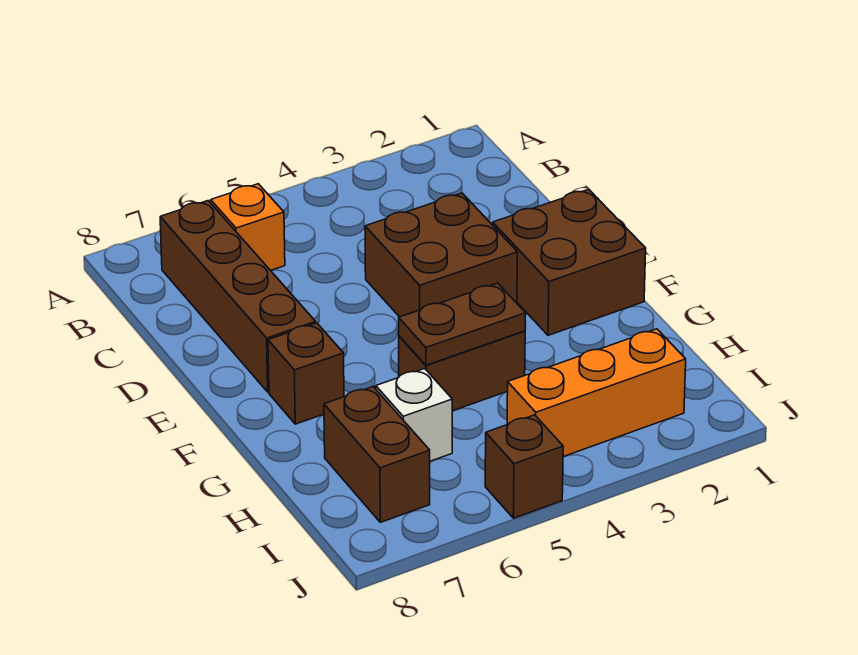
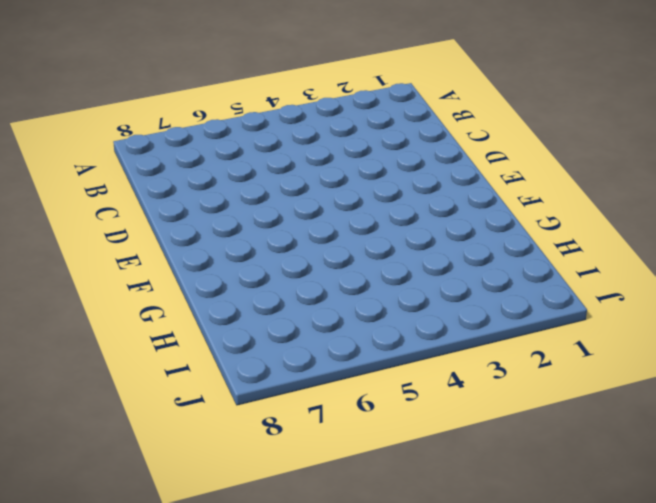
none -> orange 1x1 brick [211,184,285,270]
none -> brown 1x4 brick [160,201,316,392]

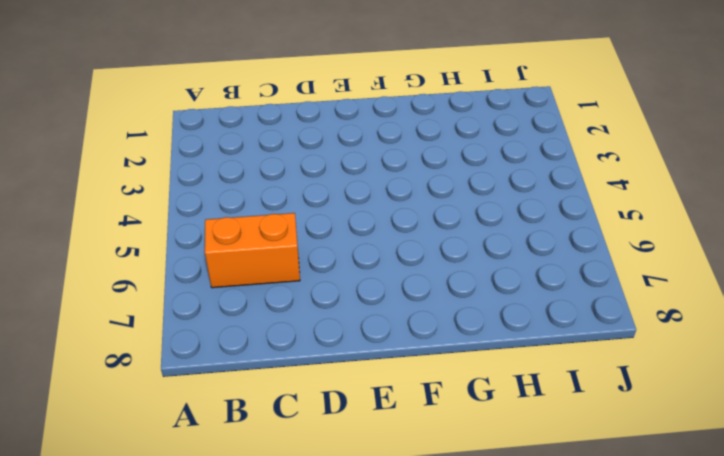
orange 1x2 brick [205,213,300,288] -> orange 1x1 brick [211,184,285,270]
none -> brown 1x4 brick [160,201,316,392]
none -> brown 2x2 brick [365,193,518,317]

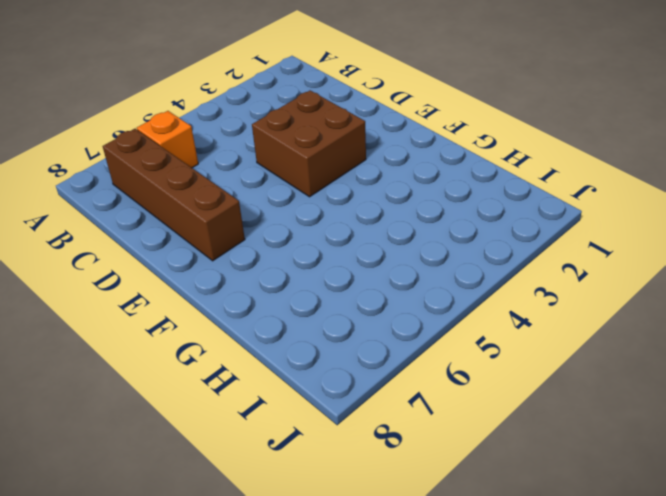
none -> brown 2x2 brick [493,189,646,335]
none -> brown 1x1 brick [268,323,344,424]

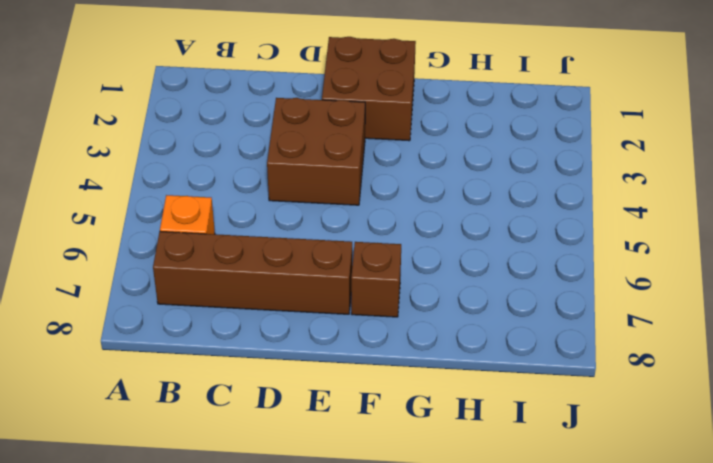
none -> brown 1x2 brick [399,331,525,411]
none -> white 1x1 brick [376,369,452,461]

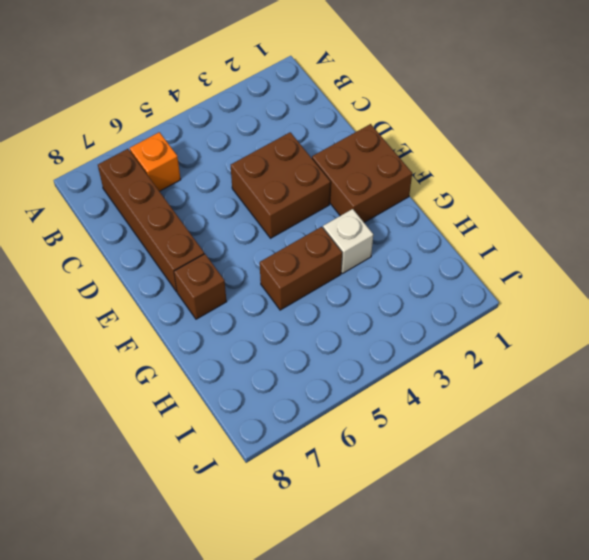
white 1x1 brick [323,209,373,274] -> white 1x1 brick moved to [376,369,452,461]
none -> brown 1x2 brick [324,387,430,522]
none -> orange 1x3 brick [507,329,686,457]

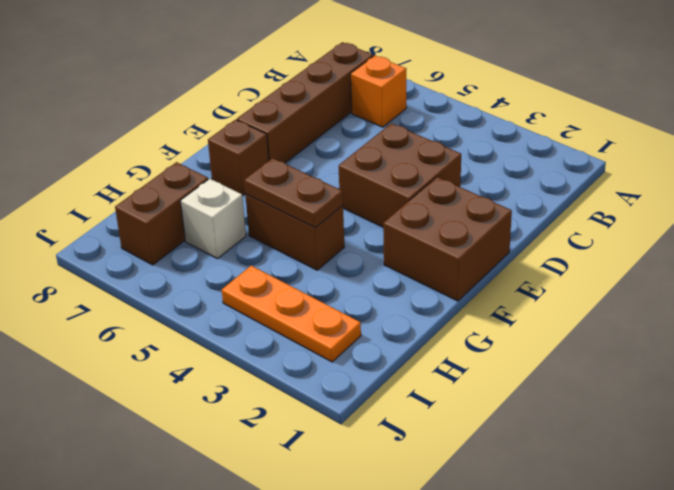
orange 1x3 plate [222,266,361,362] -> orange 1x3 brick [507,329,686,457]
none -> brown 1x1 brick [485,415,563,518]

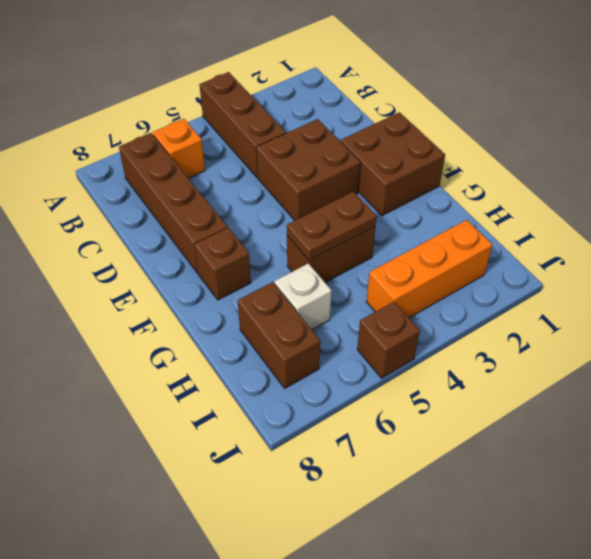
brown 1x3 brick [199,72,286,177] -> none

